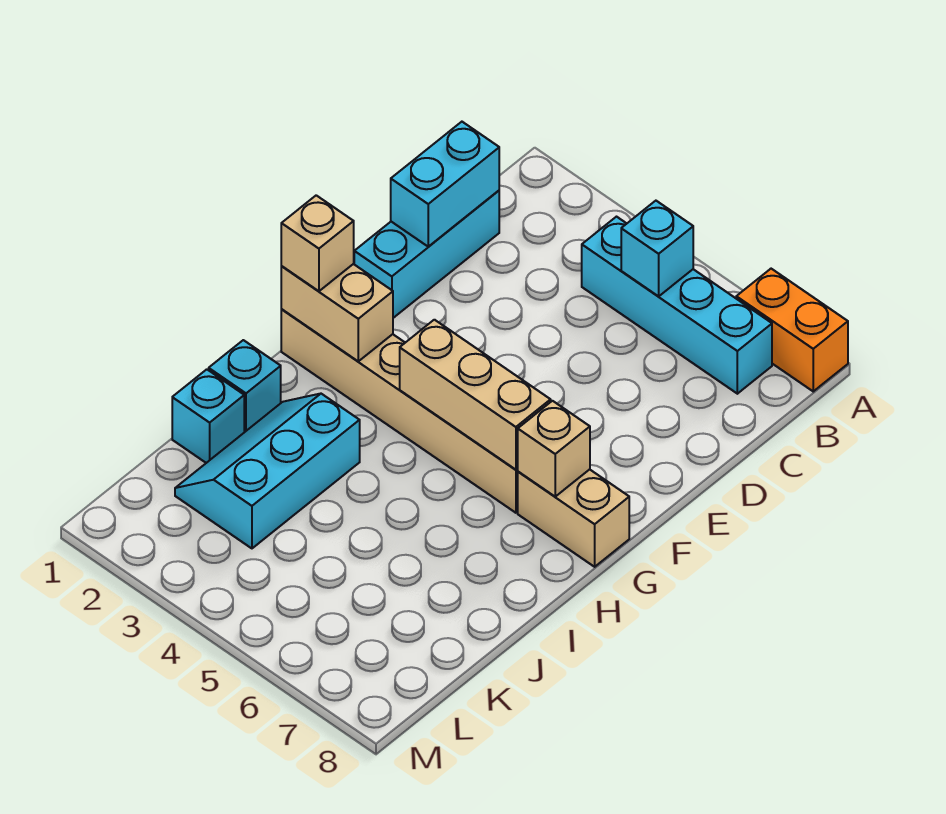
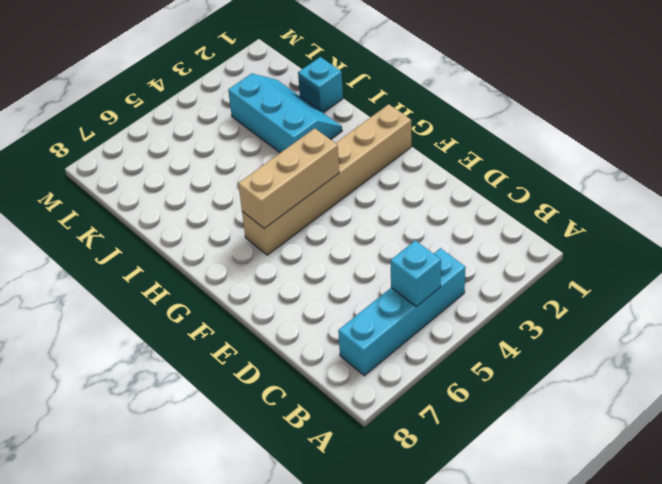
none -> orange 1x2 brick [736,269,848,391]
none -> cyan 1x3 brick [354,191,499,318]
none -> tan 1x2 brick [518,469,629,567]

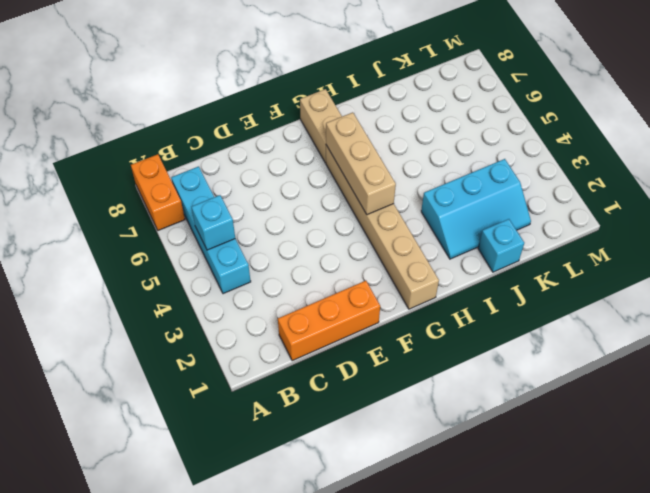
orange 1x3 brick [278,281,380,361] -> cyan 1x3 brick [354,191,499,318]
none -> cyan 1x1 brick [209,340,281,432]
none -> cyan 1x2 brick [391,122,499,247]
none -> tan 1x2 brick [281,264,393,361]

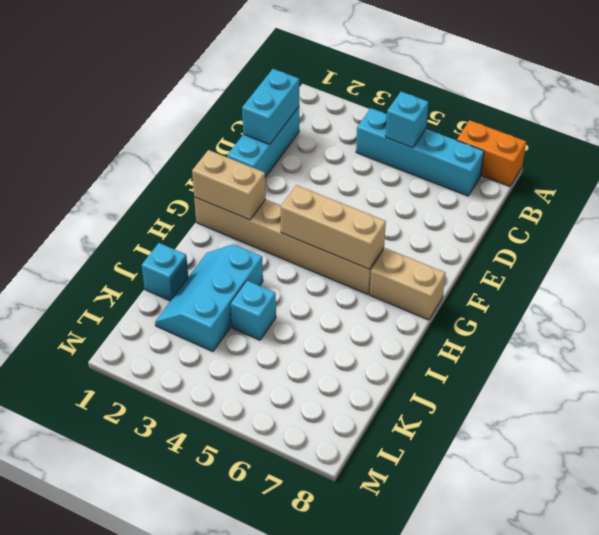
cyan 1x1 brick [230,281,276,340] -> cyan 1x1 brick moved to [209,340,281,432]
none -> tan 1x1 brick [518,401,590,497]
none -> tan 1x1 brick [281,195,354,291]

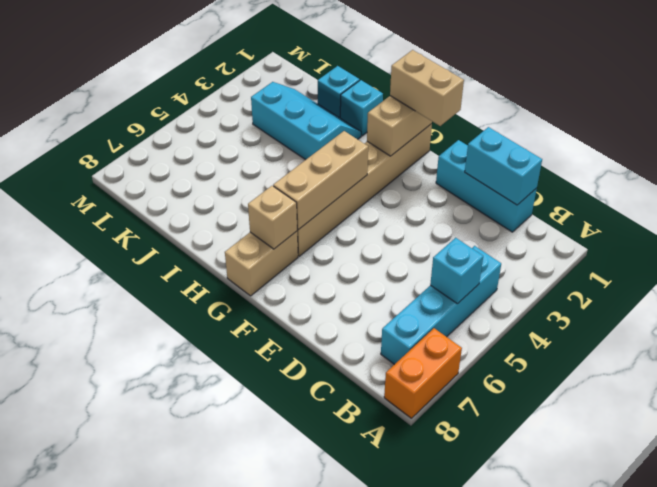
tan 1x2 brick [390,50,464,126] -> tan 1x1 brick [281,195,354,291]

